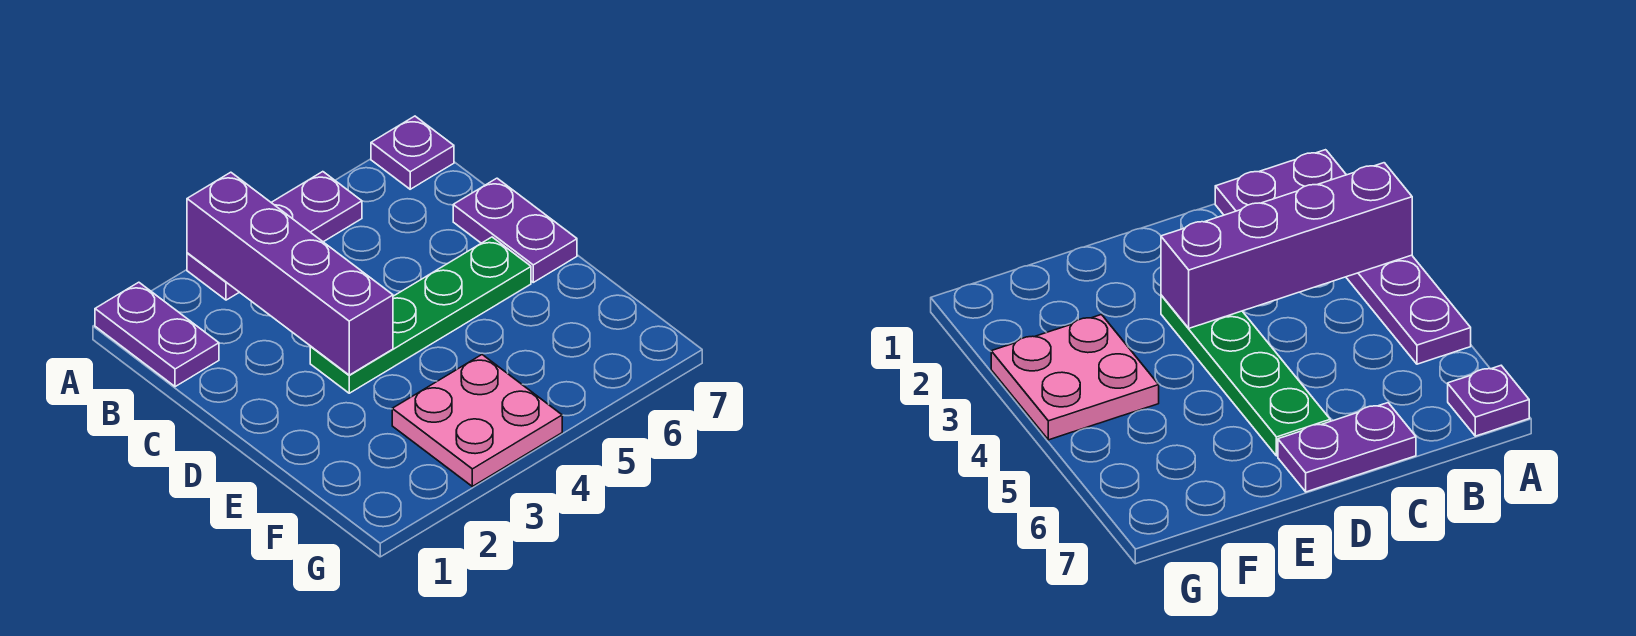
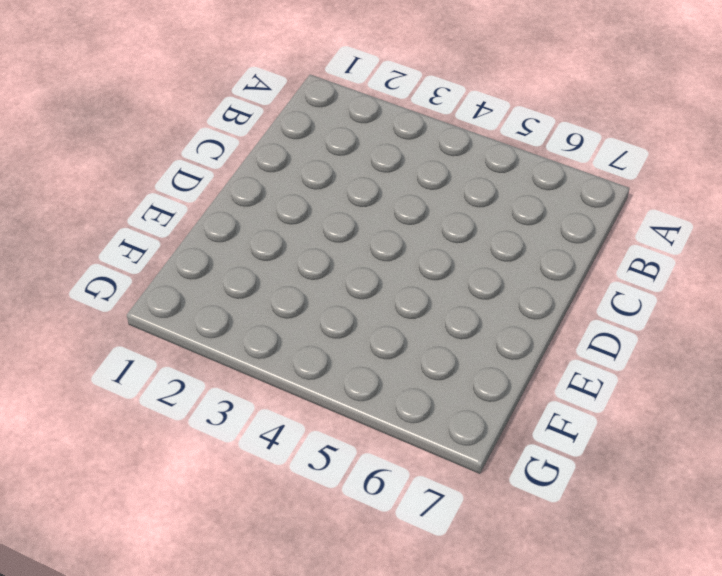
none -> purple 1x2 plate [95,282,219,387]
none -> purple 1x3 plate [187,172,362,300]

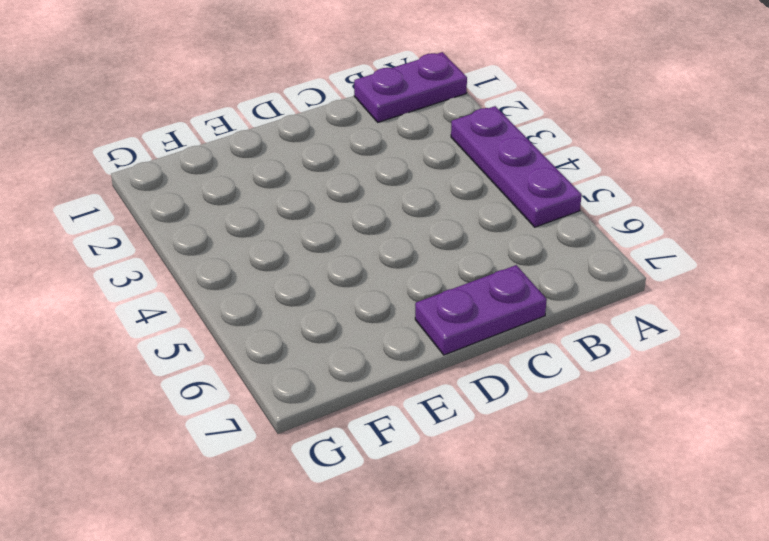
none -> purple 1x1 plate [371,116,454,189]
none -> green 1x4 plate [310,237,531,393]

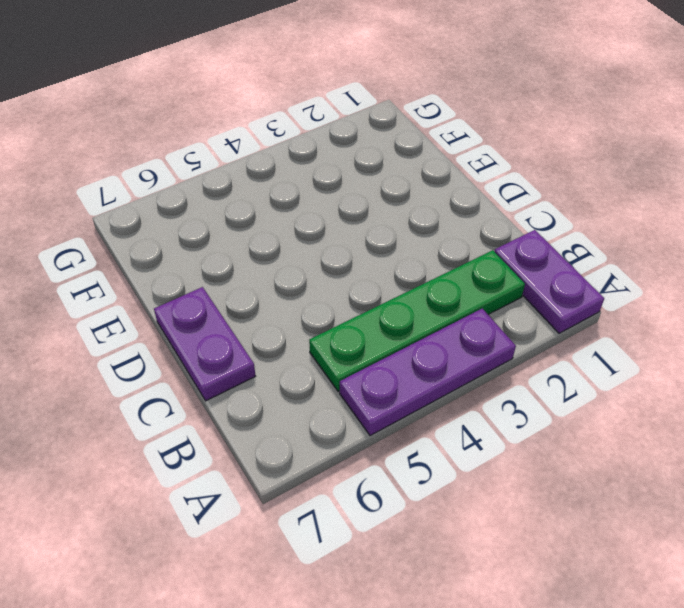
green 1x4 plate [309,250,525,391] -> green 1x4 plate moved to [310,237,531,393]
none -> purple 1x1 plate [371,116,454,189]
none -> pink 2x2 plate [392,355,562,486]

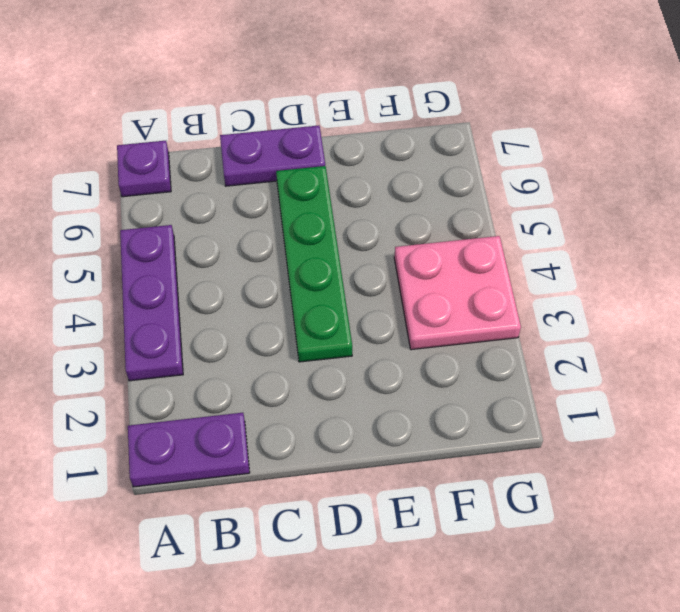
none -> purple 1x4 brick [187,172,393,375]

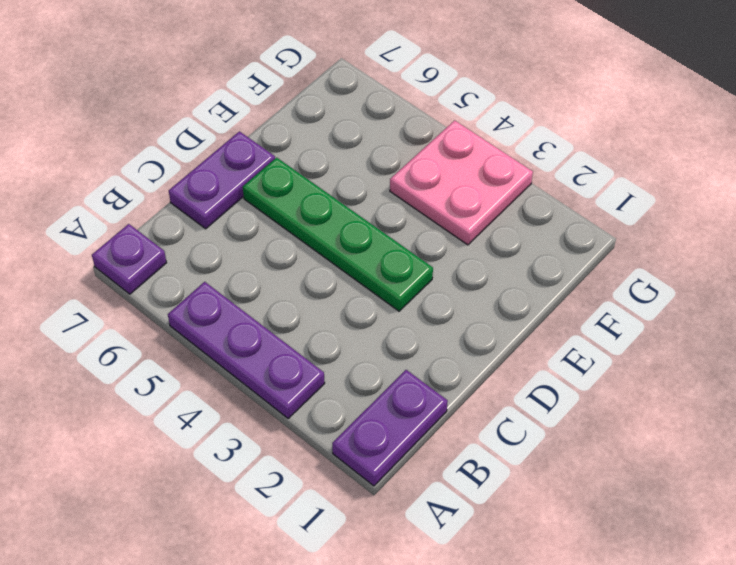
none -> purple 1x4 brick [187,172,393,375]

